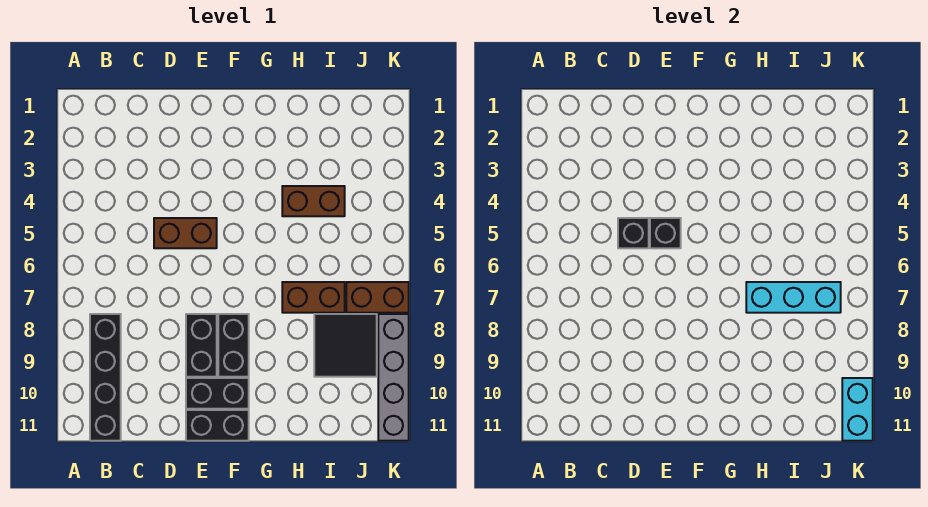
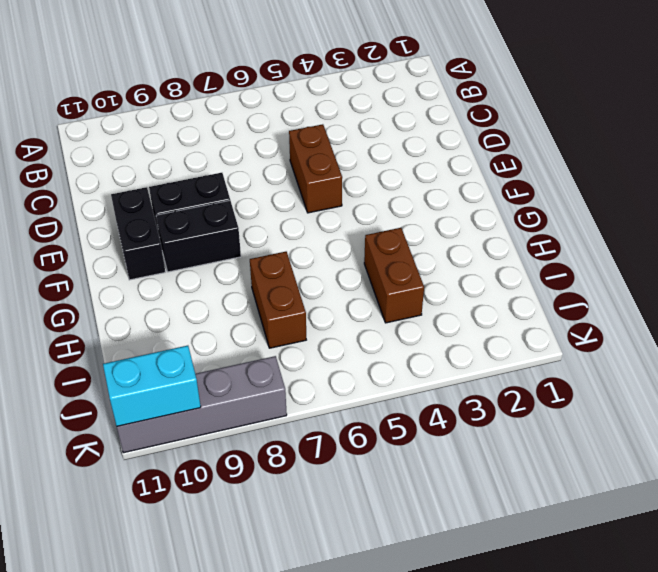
none -> black 1x4 brick [90,314,121,441]
none -> black 1x2 brick [186,410,249,441]
none -> black 2x2 tile [314,314,377,377]

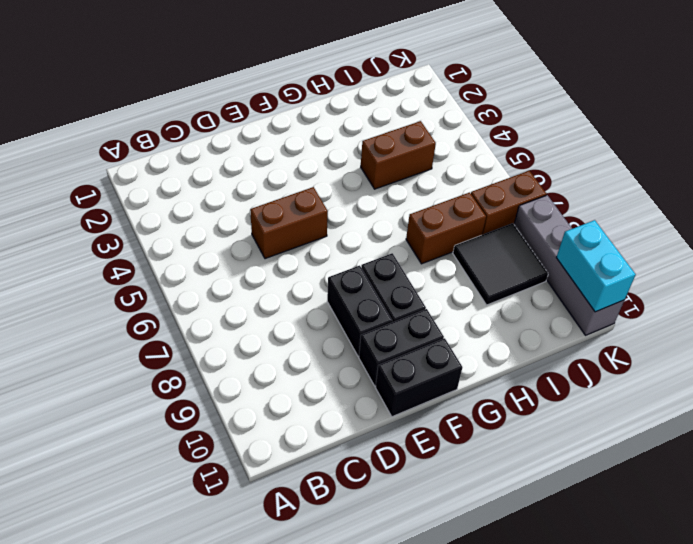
none -> black 1x4 brick [90,314,121,441]
none -> black 1x1 brick [618,218,649,248]
none -> black 1x1 brick [650,218,681,248]

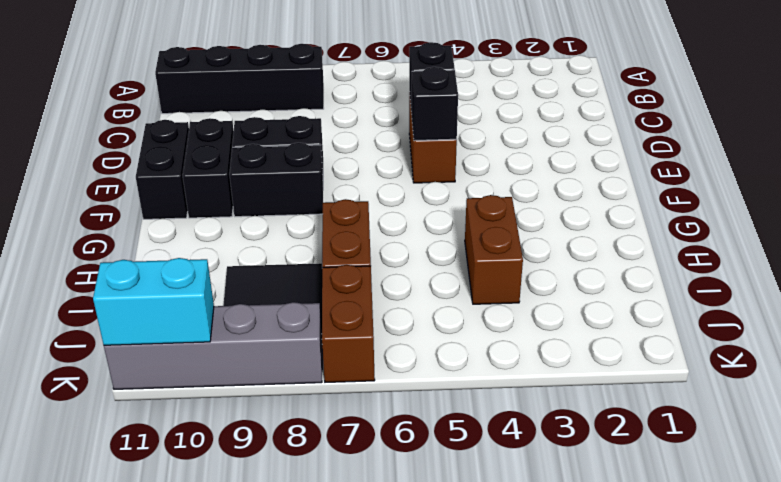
none -> cyan 1x3 brick [746,282,841,313]

